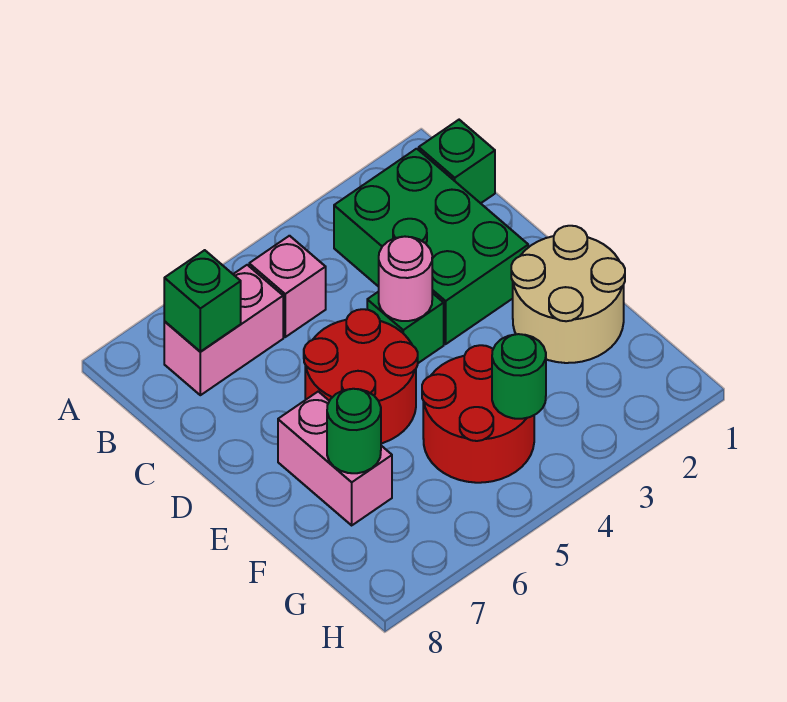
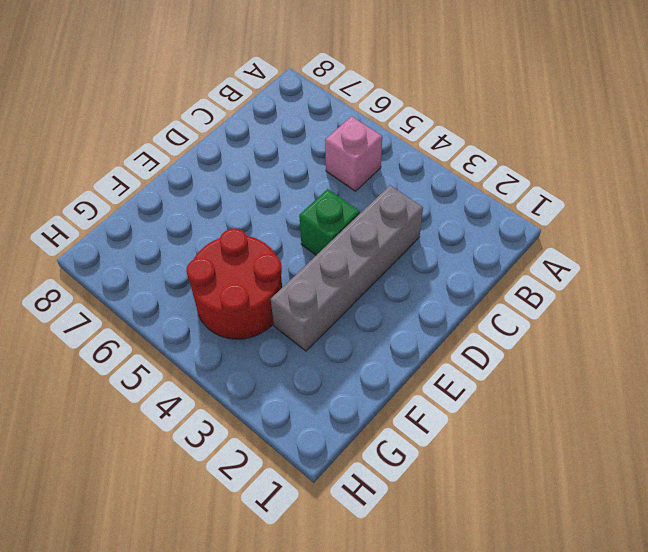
grey 1x4 brick [271,185,423,351] -> green 2x3 brick [334,149,528,344]
none -> green 1x1 brick [419,120,495,203]
none -> pink 1x2 brick [164,265,283,395]
none -> red 2x2 round brick [304,309,418,443]

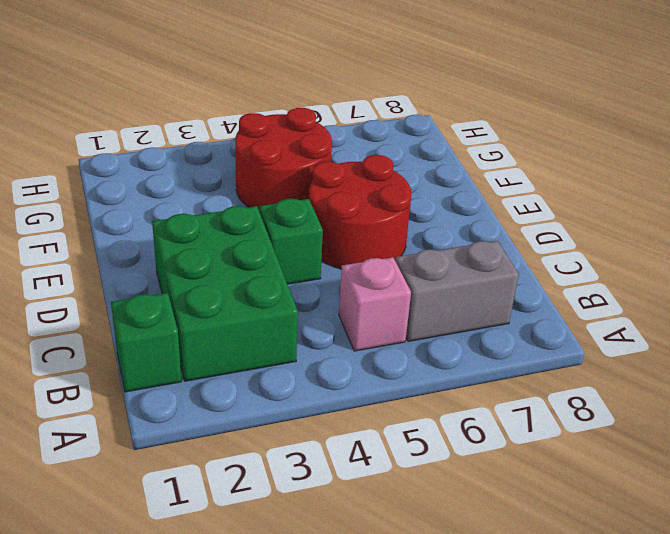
grey 1x2 brick [395,241,519,342] -> pink 1x2 brick [164,265,283,395]
none -> tan 2x2 round brick [511,226,625,363]
none -> pink 1x2 brick [278,392,392,525]
none -> green 1x1 brick [164,250,241,352]

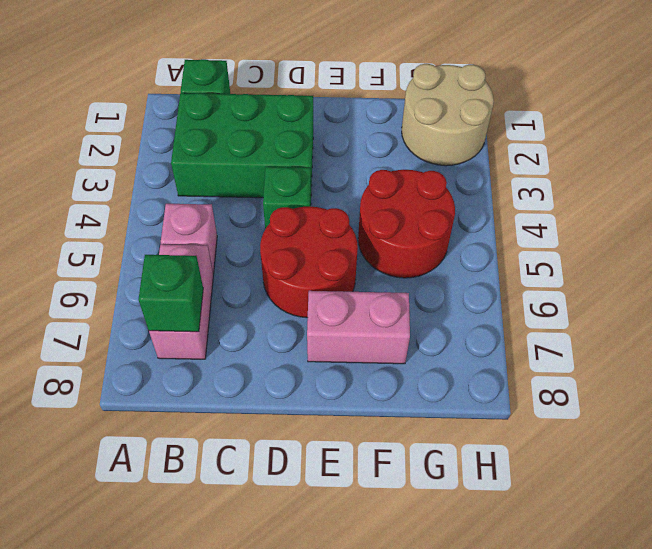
tan 2x2 round brick [402,64,494,166] -> tan 2x2 round brick moved to [511,226,625,363]
none -> pink 1x1 round brick [379,237,432,321]
none -> green 1x1 round brick [327,389,381,473]
none -> green 1x1 round brick [492,334,546,419]

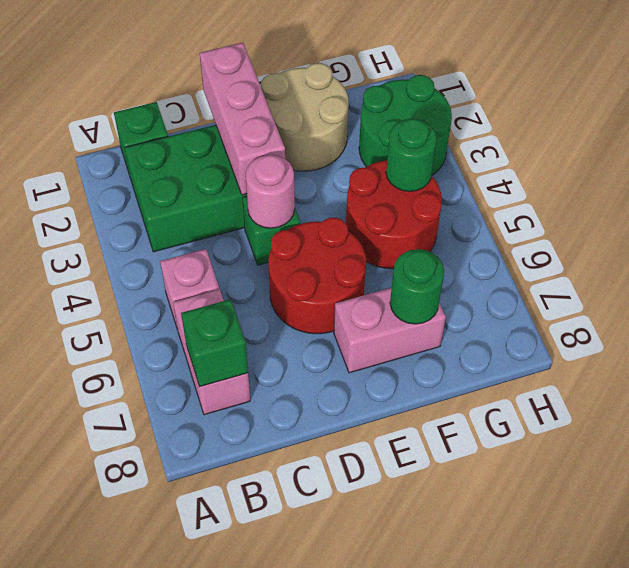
pink 1x3 brick [200,43,285,195] -> none
green 2x2 round brick [359,75,452,176] -> none

